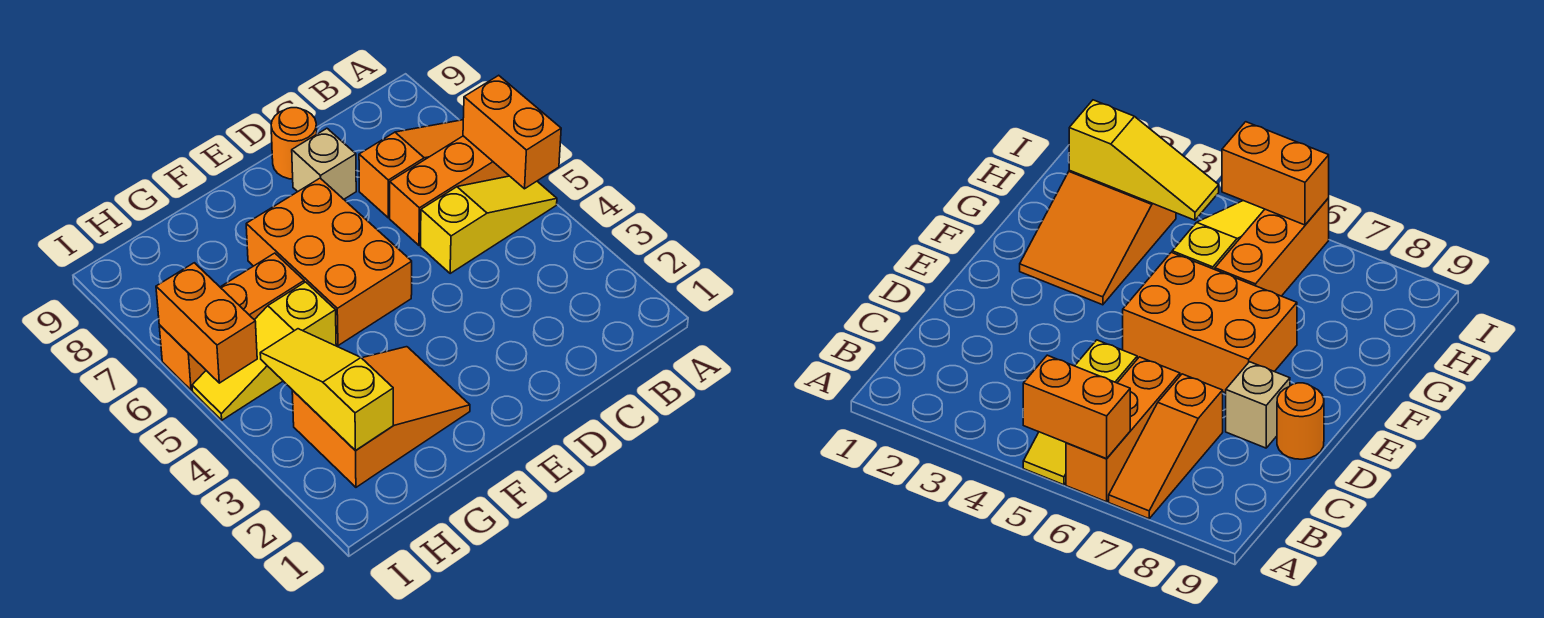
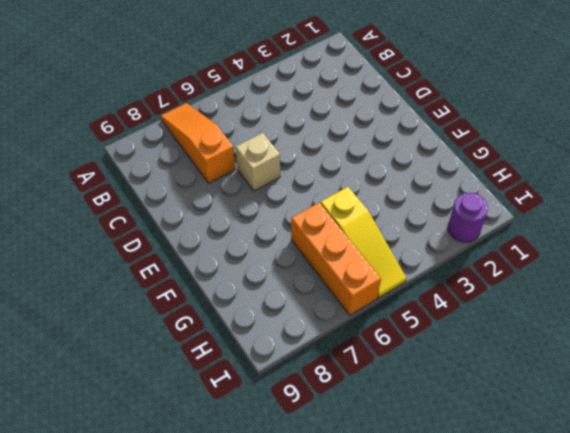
tan 1x1 brick [236,133,280,191] -> tan 1x1 brick moved to [292,128,356,199]
purple 1x1 round brick [448,193,488,242] -> none
none -> yellow 1x3 slope [421,176,557,273]
none -> orange 1x3 brick [390,136,509,245]
none -> orange 1x1 round brick [271,108,317,179]

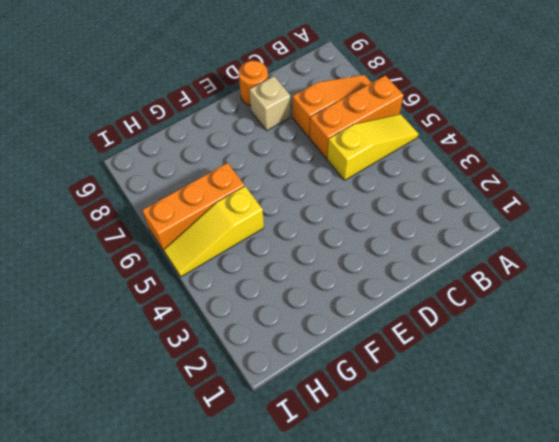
none -> orange 2x3 brick [246,178,412,346]
none -> orange 2x3 slope [292,347,470,487]
none -> orange 1x2 brick [463,75,561,189]

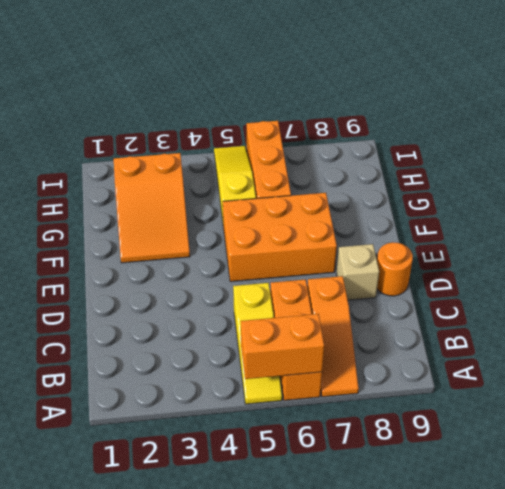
none -> yellow 1x3 slope [260,329,393,450]
none -> orange 1x2 brick [156,263,257,383]

